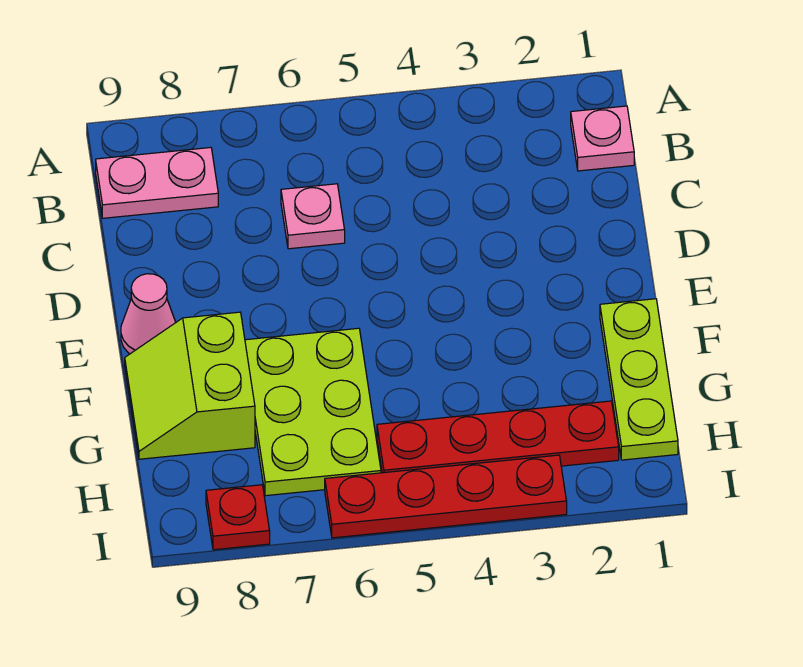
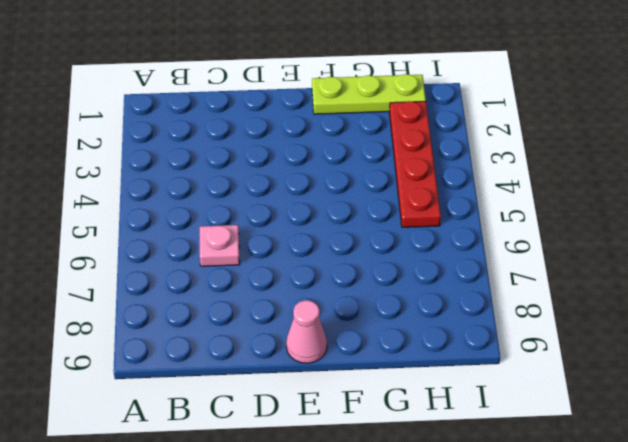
none -> pink 1x1 plate [571,106,634,171]
none -> pink 1x2 plate [96,148,218,218]

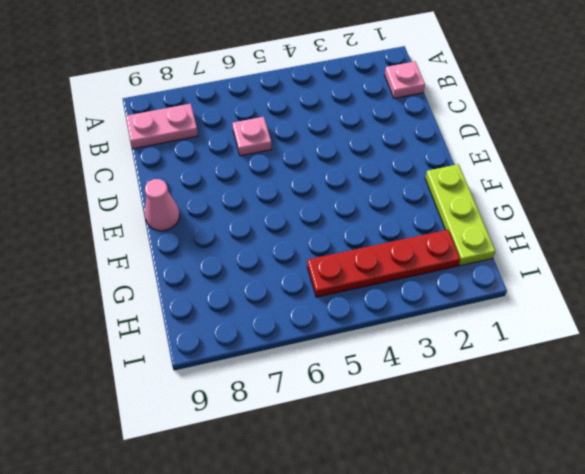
none -> lime 2x3 plate [245,328,381,496]
none -> lime 2x2 slope [125,312,255,459]

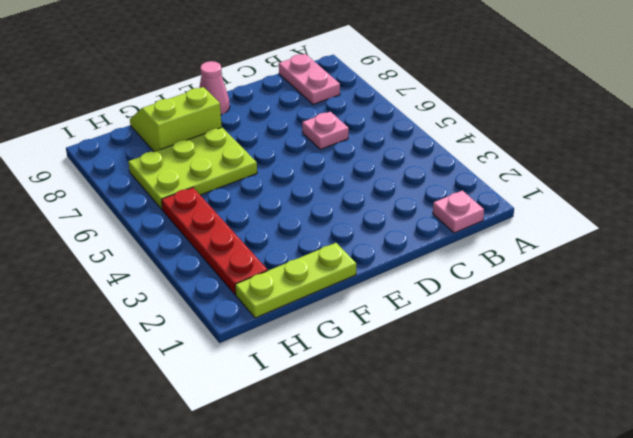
none -> red 1x4 plate [325,455,567,538]
none -> red 1x1 plate [206,485,270,550]

